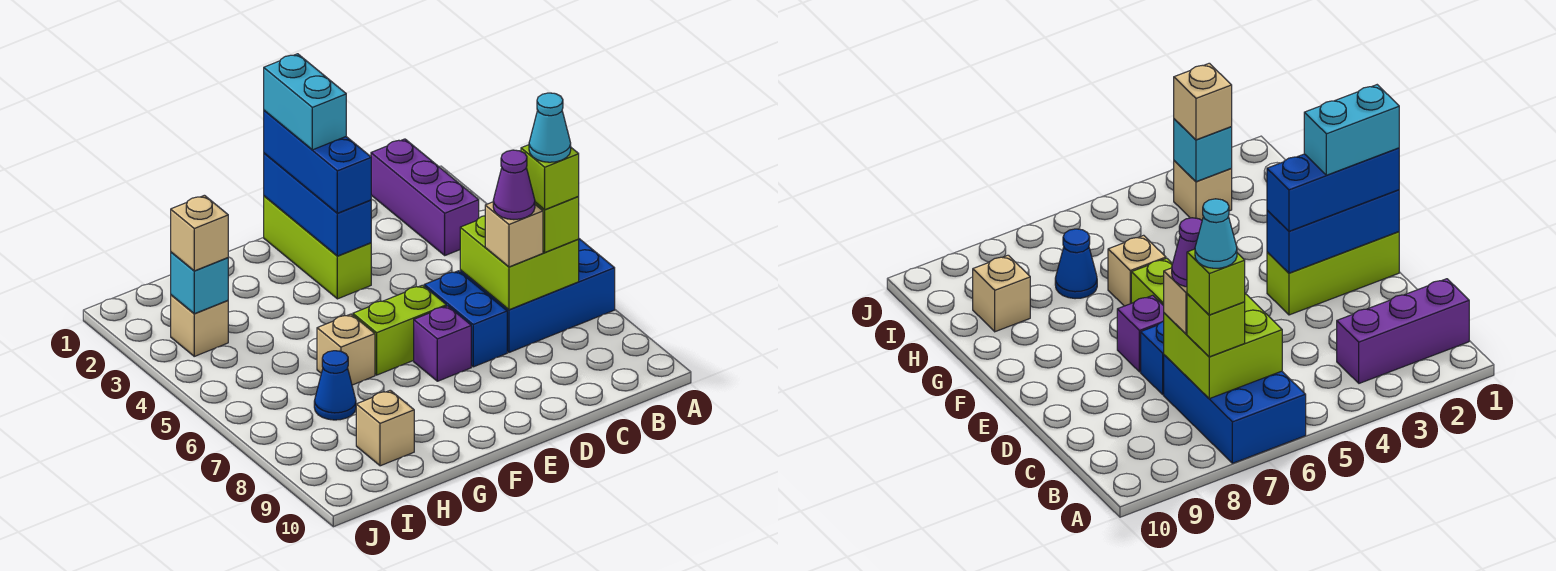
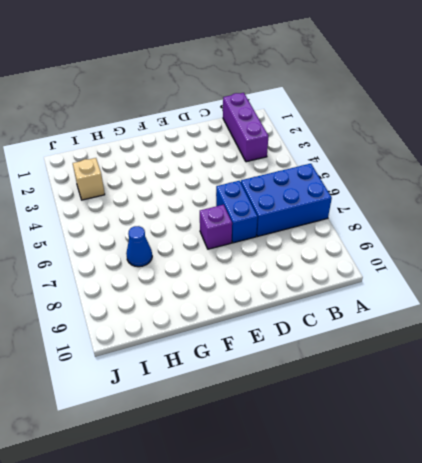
none -> lime 1x3 brick [264,196,371,299]
none -> lime 1x2 brick [353,285,446,375]
none -> tan 1x1 brick [317,314,375,385]

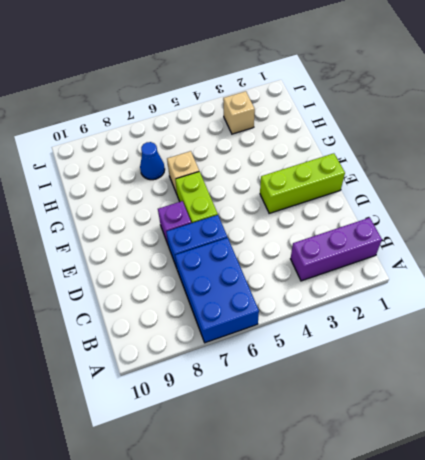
none -> tan 1x1 brick [356,390,414,466]
none -> lime 2x2 brick [460,216,579,310]
none -> blue 1x3 brick [264,153,371,256]

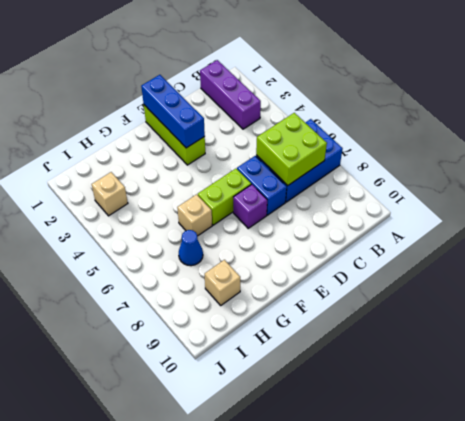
none -> cyan 1x1 brick [171,252,228,314]
none -> lime 1x1 brick [535,197,579,252]
none -> tan 1x1 brick [485,202,543,267]

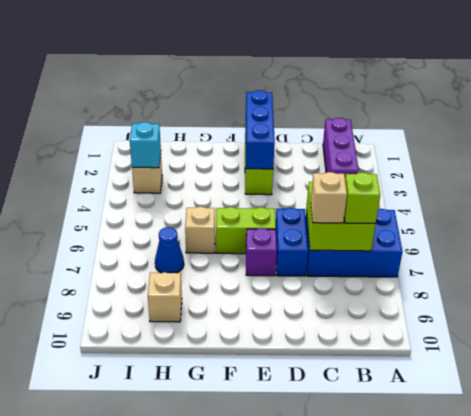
none -> blue 1x3 brick [264,110,371,213]
none -> tan 1x1 brick [171,195,228,271]
none -> lime 1x1 brick [521,145,579,210]

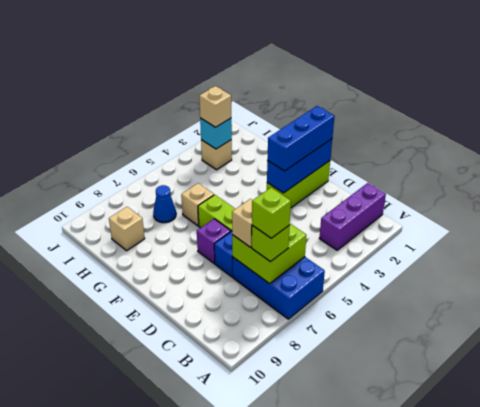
none -> purple 1x1 cone [493,150,535,220]
none -> cyan 1x2 brick [264,54,346,150]
none -> cyan 1x1 cone [529,93,571,162]

